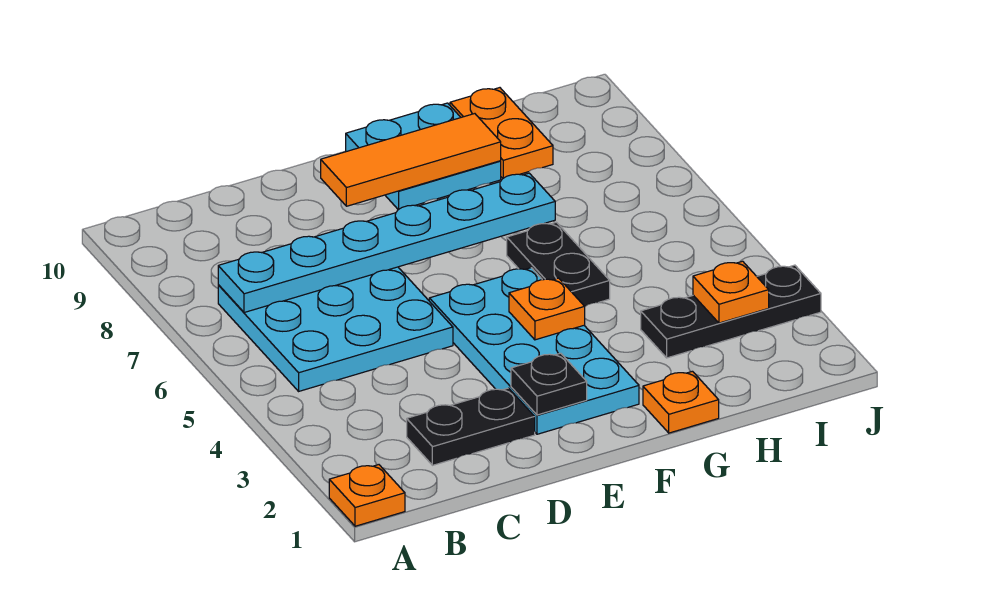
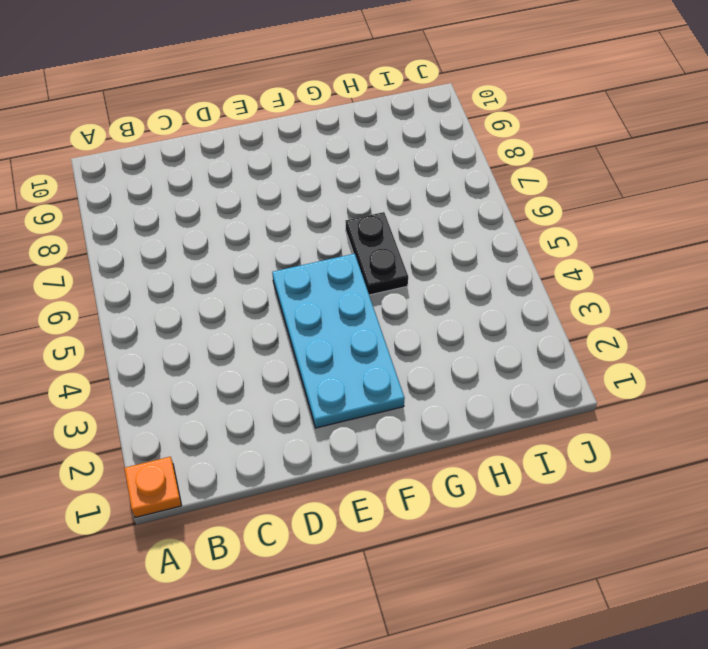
none -> cyan 3x3 plate [218,267,453,391]
none -> black 1x2 plate [407,388,535,465]
none -> cyan 2x2 plate [346,103,501,210]

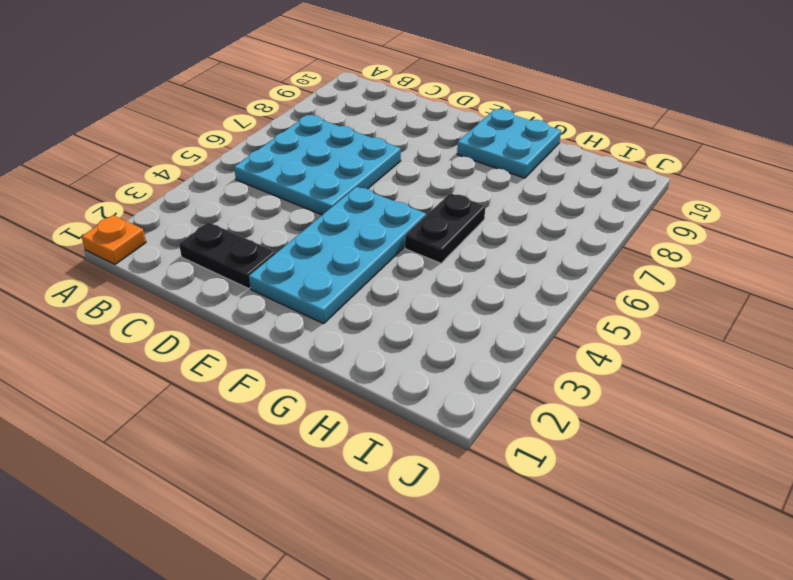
none -> orange 1x1 plate [643,371,719,433]
none -> black 1x3 plate [641,265,821,358]
none -> orange 1x2 plate [450,88,553,178]

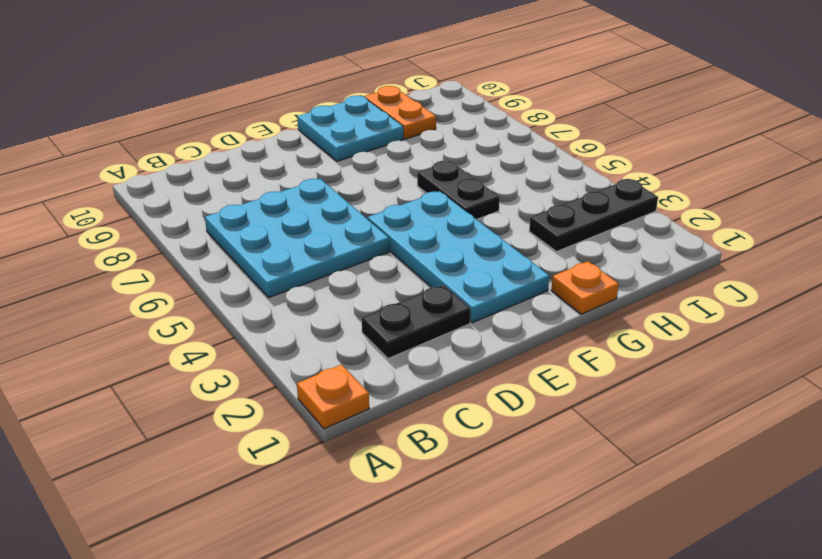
none -> cyan 1x6 plate [218,173,555,313]
none -> black 1x1 plate [511,353,587,415]
none -> orange 1x3 tile [321,114,501,206]

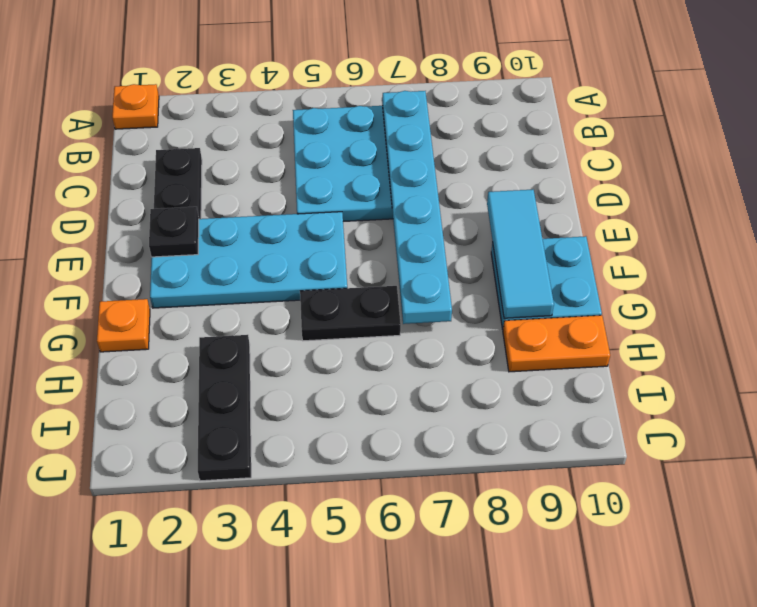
cyan 1x3 tile [487,190,554,318] -> orange 1x3 tile [321,114,501,206]
none -> orange 1x1 plate [509,278,585,340]
none -> orange 1x1 plate [693,261,769,323]

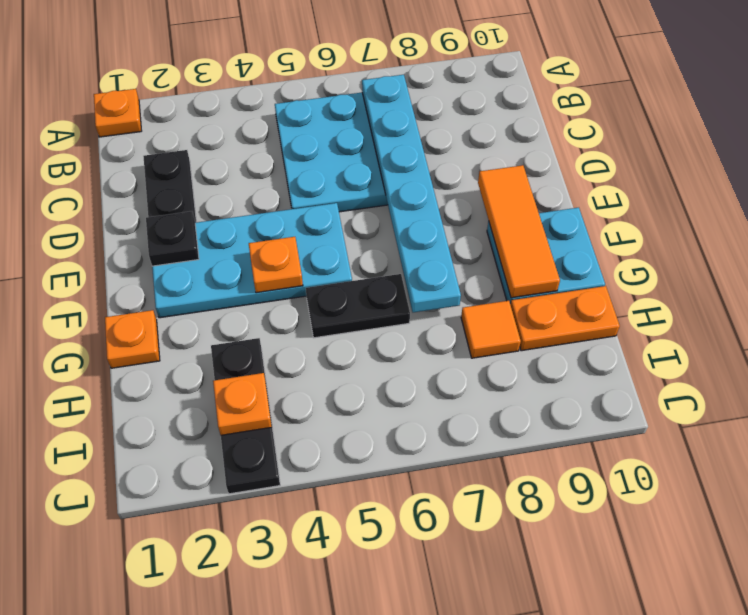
orange 1x1 tile [461,301,521,358] -> none

